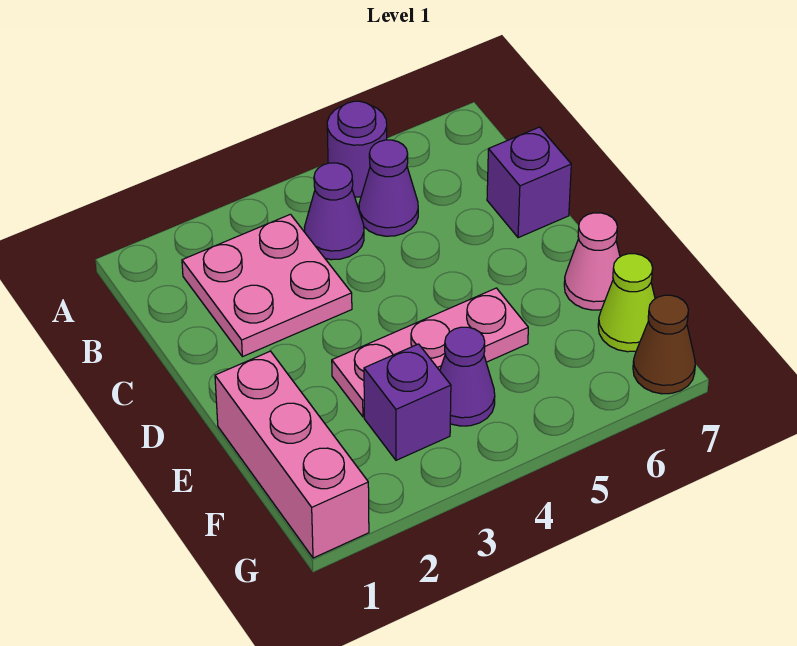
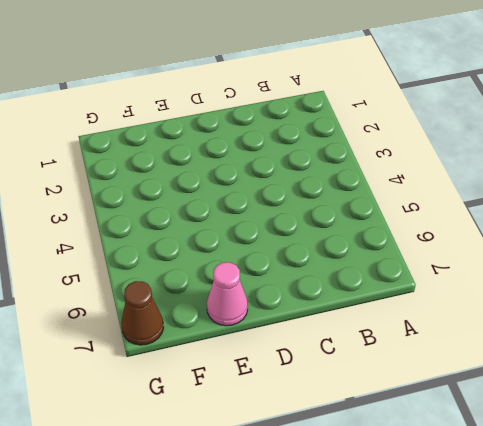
none -> purple 1x1 round brick [327,101,387,197]
none -> pink 2x2 plate [182,214,352,357]
none -> purple 1x1 cone [304,163,364,260]

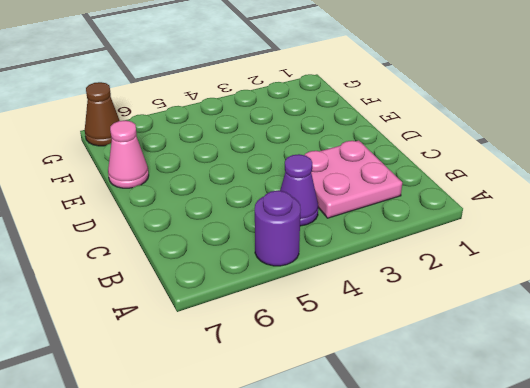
none -> purple 1x1 cone [359,140,418,236]
none -> purple 1x1 brick [487,127,571,238]
none -> pink 1x3 brick [215,351,369,558]

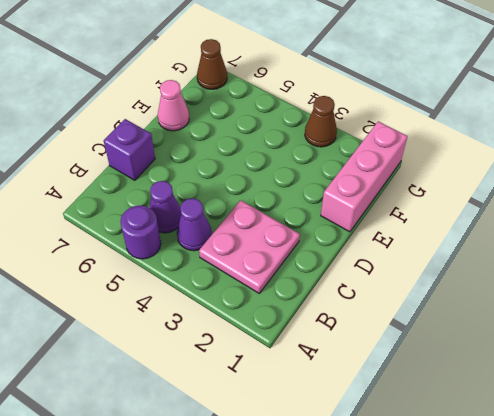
brown 1x1 cone [305,96,337,147] -> none
none -> pink 1x3 plate [332,288,528,417]
none -> purple 1x1 brick [364,344,451,460]
none -> purple 1x1 cone [440,327,495,426]

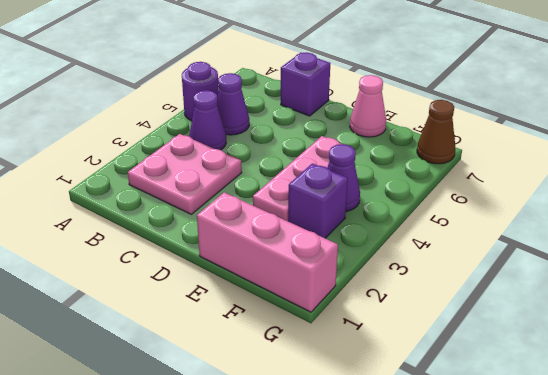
none -> lime 1x1 cone [598,254,655,352]

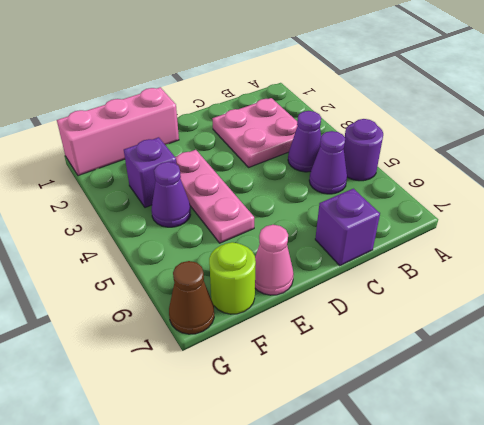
lime 1x1 round brick [209,242,256,314] -> lime 1x1 cone [598,254,655,352]

